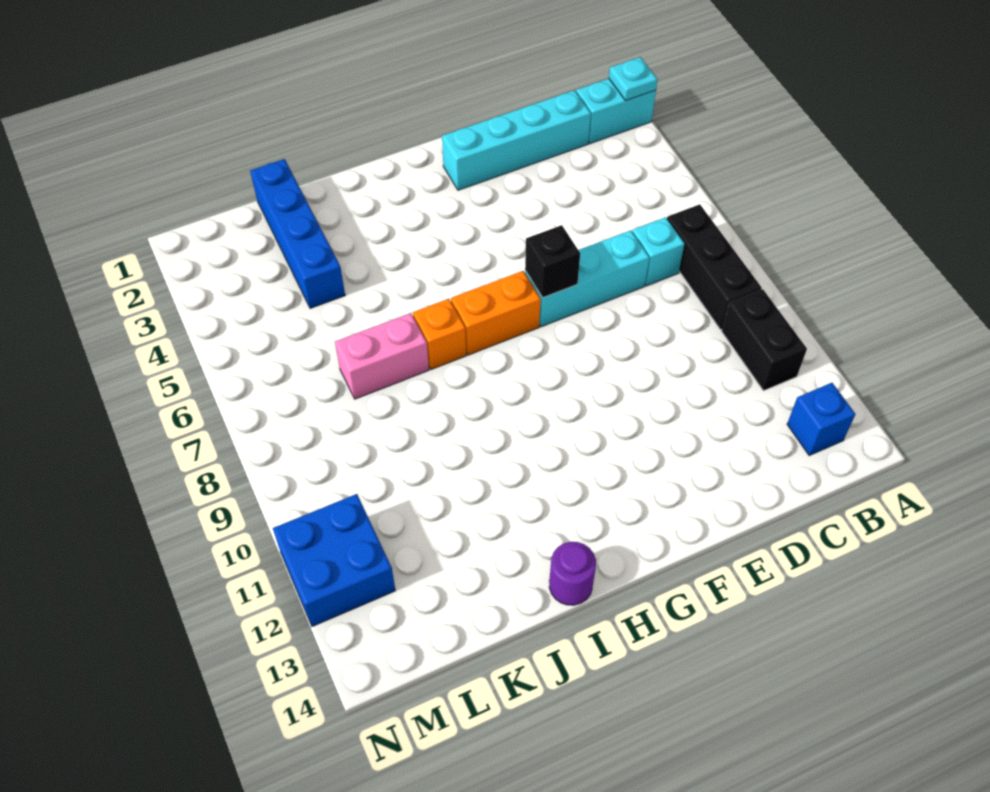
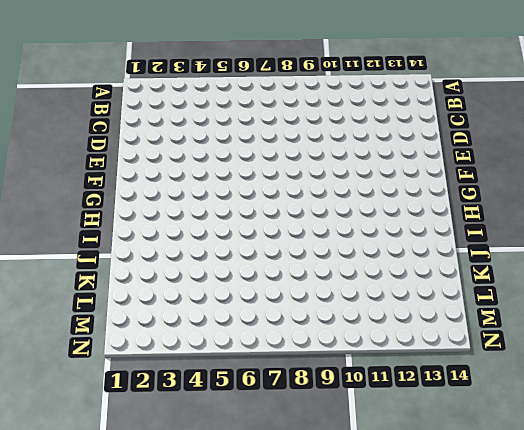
none -> cyan 1x2 brick [576,79,656,144]
none -> black 1x3 brick [667,204,762,330]
none -> black 1x2 brick [722,289,807,390]

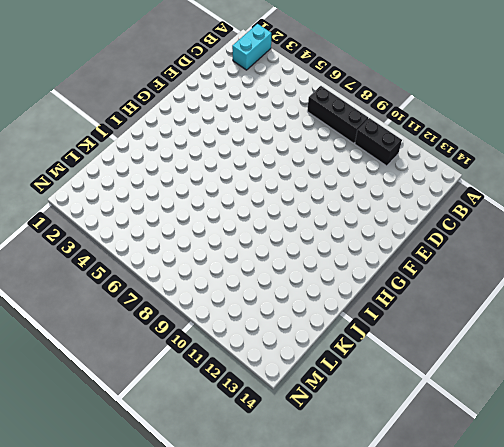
none -> blue 1x1 brick [787,383,855,455]
none -> cyan 1x4 brick [442,90,591,190]
none -> cyan 1x1 brick [632,217,684,286]

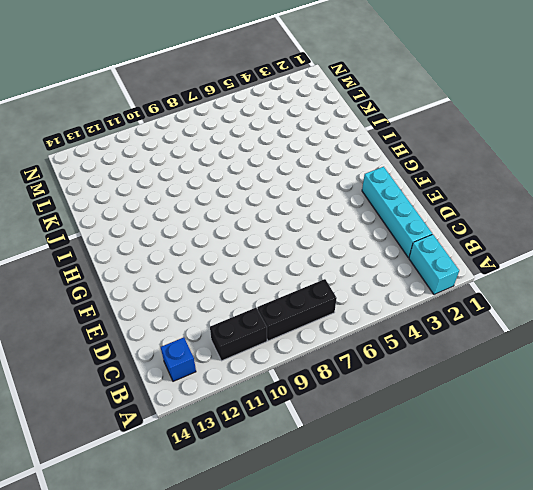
none -> cyan 1x1 brick [632,217,684,286]
none -> cyan 1x3 brick [525,230,649,327]
none -> orange 1x2 brick [451,271,541,355]

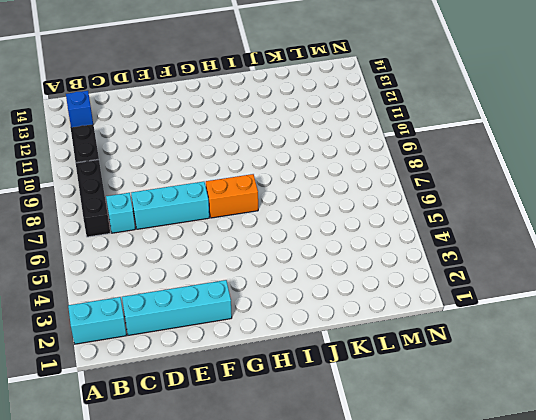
none -> orange 1x1 brick [413,299,466,369]
none -> purple 1x1 round brick [549,542,596,605]
none -> pink 1x2 brick [335,313,429,399]

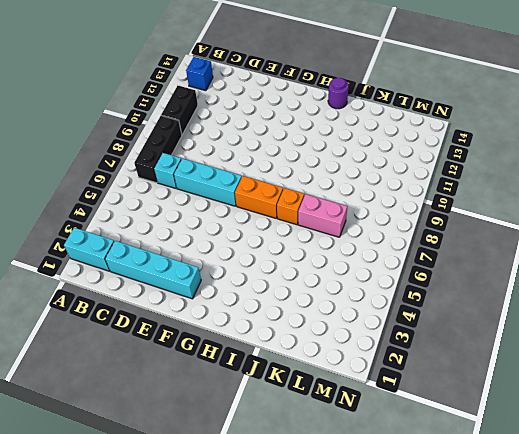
none -> blue 1x4 brick [250,159,345,308]
none -> blue 2x2 brick [273,494,395,627]
none -> cyan 1x1 plate [609,57,658,100]

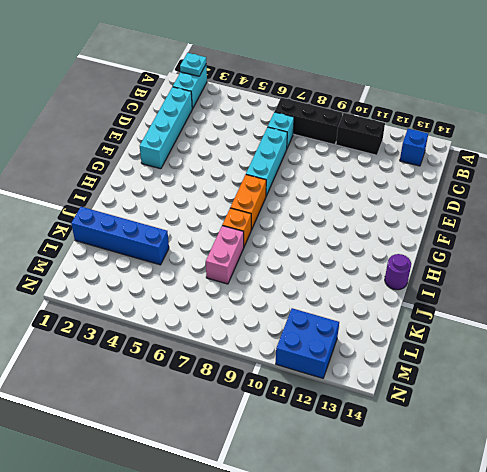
none -> black 1x1 brick [525,225,580,298]

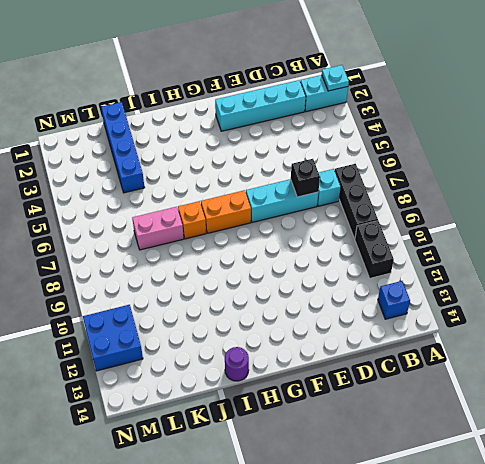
black 1x1 brick [291,159,320,197] -> black 1x1 brick moved to [525,225,580,298]

